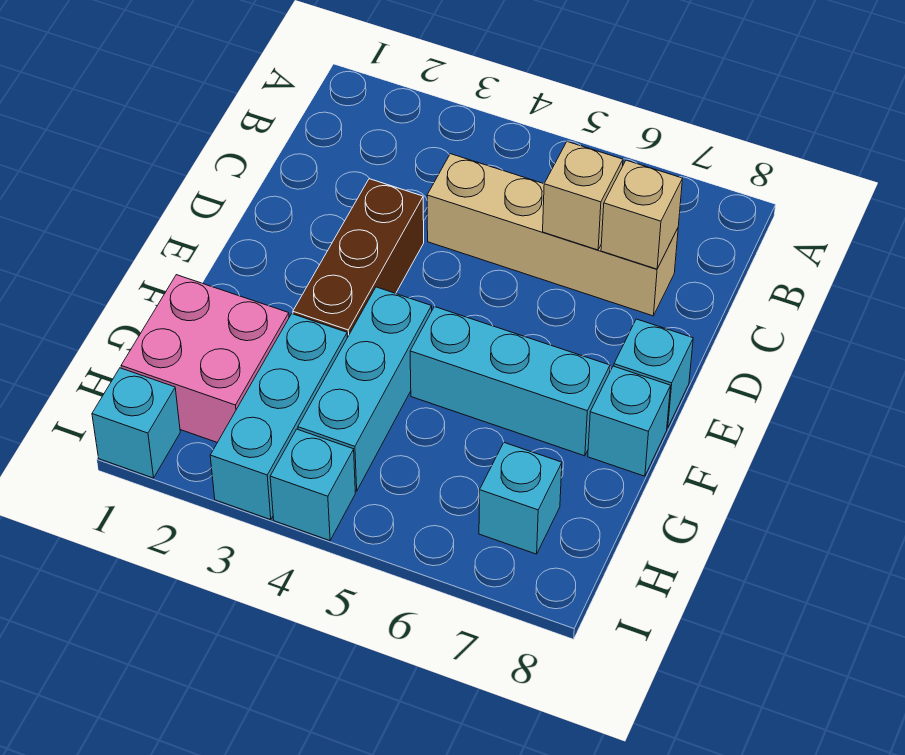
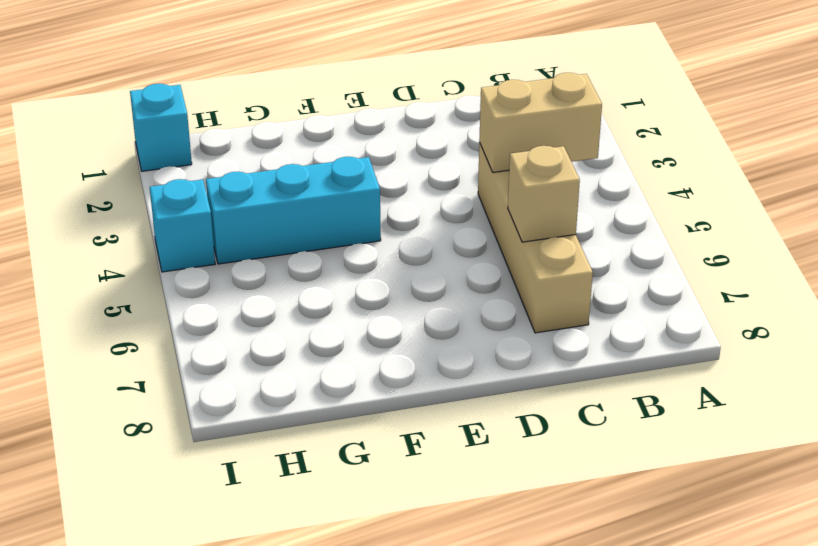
tan 1x2 brick [479,73,602,173] -> none
none -> brown 1x3 brick [293,179,424,337]
none -> cyan 1x1 brick [614,319,693,428]
none -> cyan 1x3 brick [410,307,610,456]

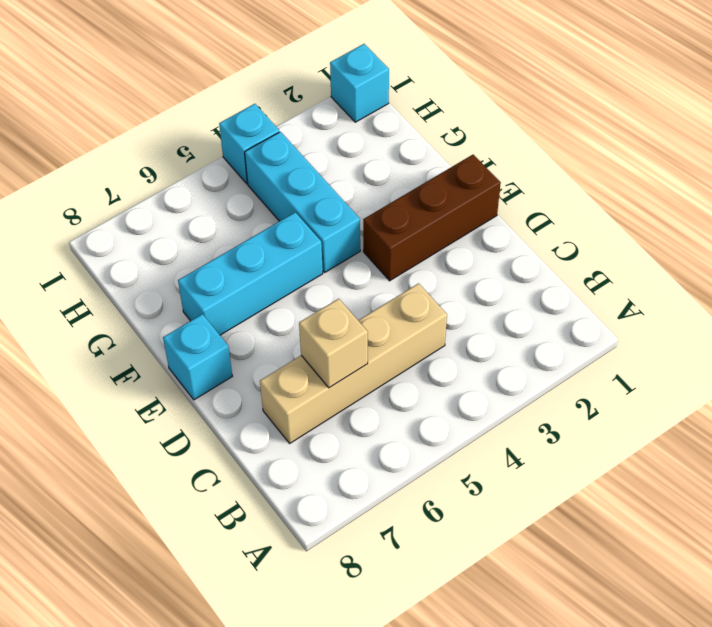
brown 1x3 brick [363,155,501,281] -> brown 1x3 brick turned to [293,179,424,337]
none -> cyan 1x1 brick [588,366,671,476]
none -> pink 2x2 brick [121,275,289,443]
none -> cyan 1x3 brick [210,314,347,520]

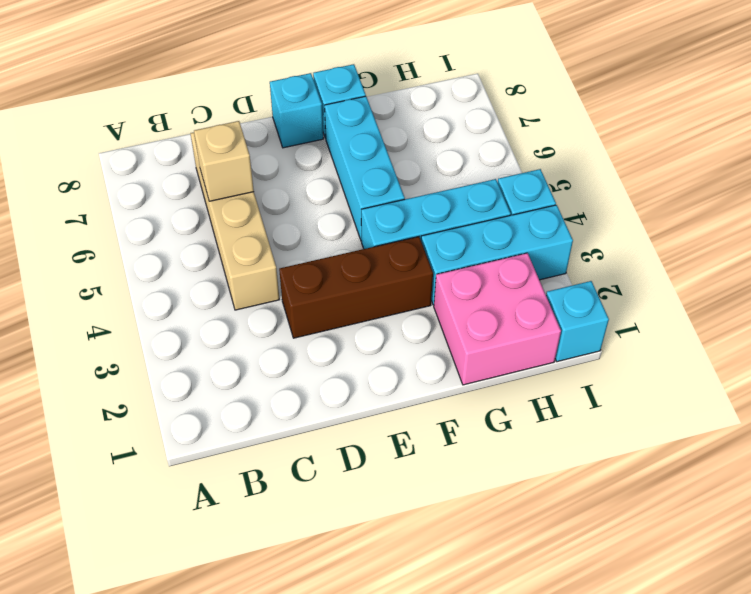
none -> cyan 1x1 brick [479,443,562,554]
none -> tan 1x1 brick [601,160,683,269]

